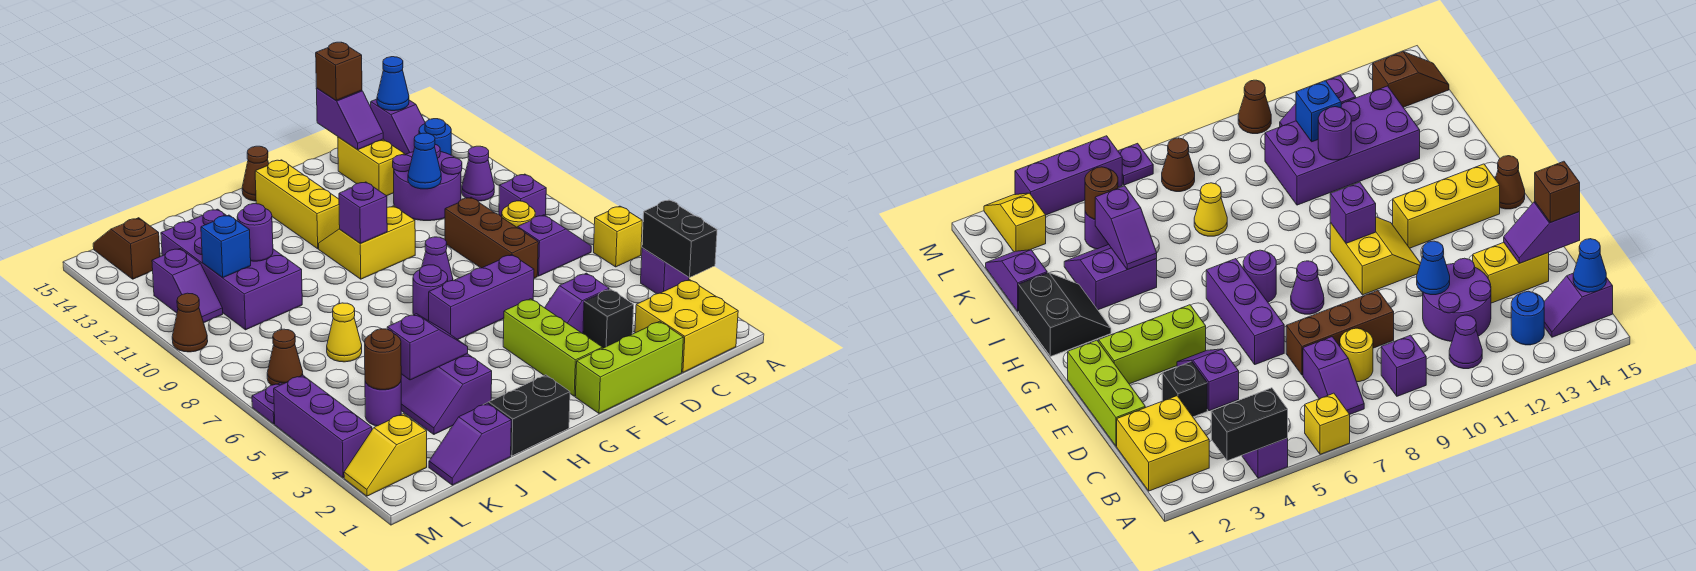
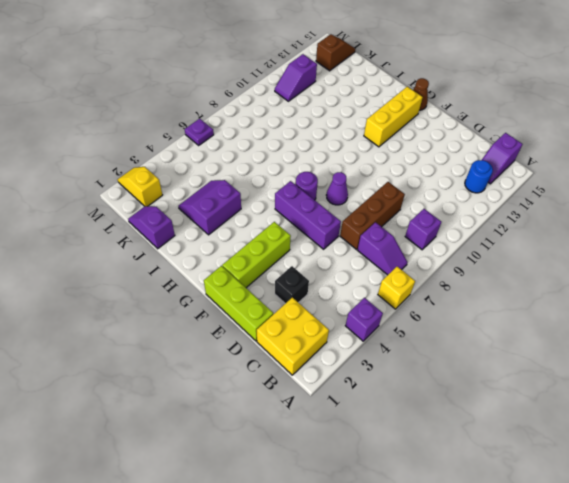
none -> purple 1x1 cone [462,146,494,201]
none -> yellow 1x1 round brick [502,201,535,228]
none -> purple 2x2 round brick [393,144,462,221]
none -> purple 1x2 slope [545,273,609,334]

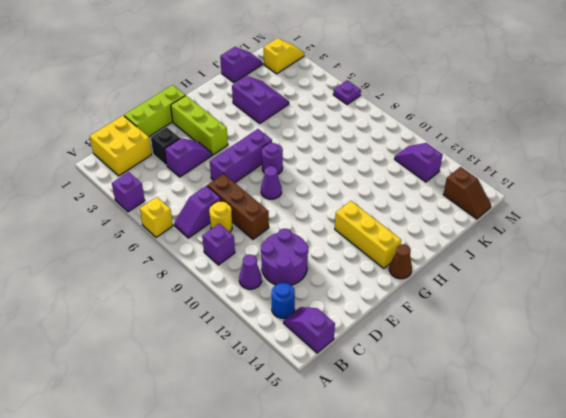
none -> yellow 1x2 brick [338,137,405,196]
none -> yellow 2x2 slope [319,206,415,279]
none -> black 2x2 slope [484,375,570,456]
none -> yellow 1x1 cone [327,303,362,362]

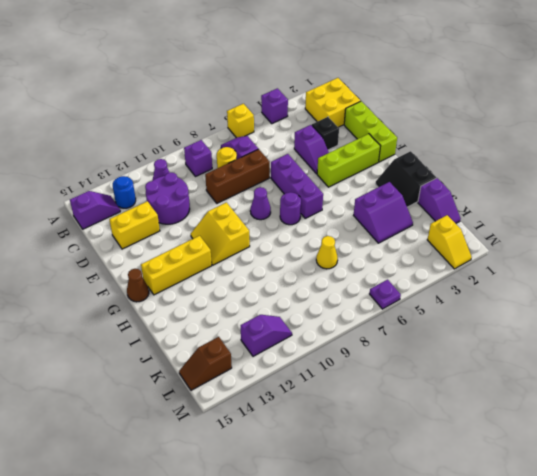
none -> purple 2x4 brick [161,209,302,330]
none -> purple 1x1 round brick [365,382,401,426]
none -> brown 1x1 cone [267,329,303,385]
none -> purple 1x3 brick [274,375,372,478]

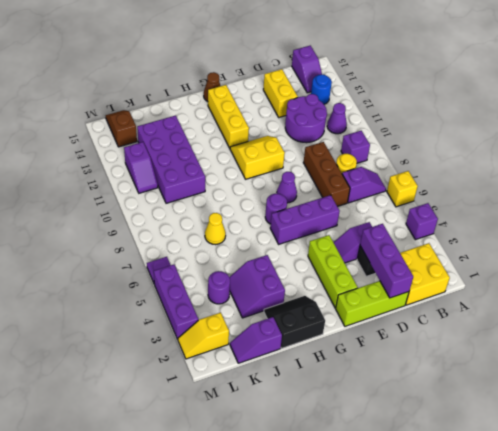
purple 1x3 brick [360,224,413,298] -> none
none -> brown 1x1 cone [267,329,303,385]
none -> brown 1x1 cone [172,293,208,352]
none -> black 1x2 brick [642,200,717,277]
none -> blue 1x1 cone [377,57,409,111]

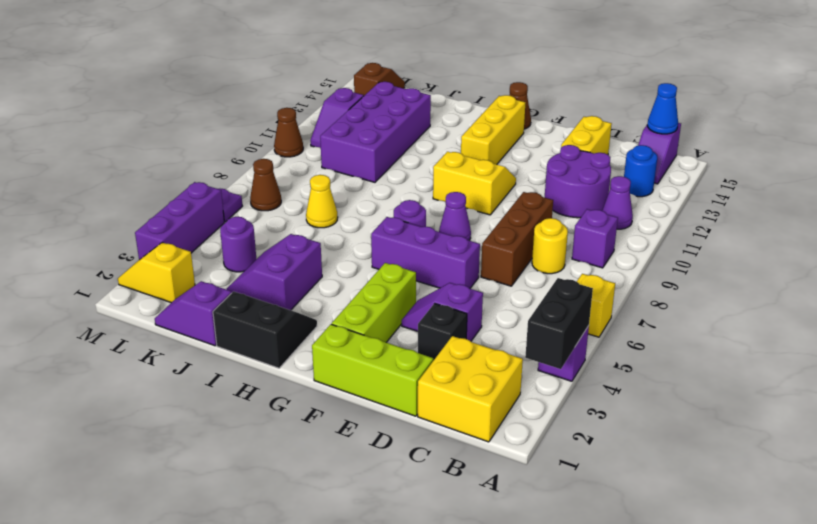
none -> purple 1x2 slope [518,215,591,276]
none -> blue 1x1 cone [408,133,441,189]
none -> purple 1x2 slope [316,88,383,150]
none -> purple 1x1 brick [339,182,387,244]

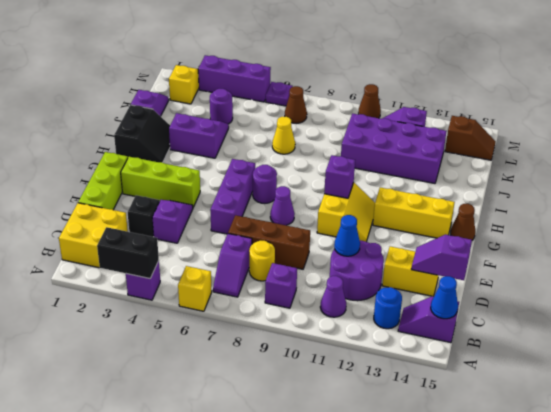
none -> purple 1x2 slope [387,314,468,380]
none -> purple 1x1 round brick [237,204,273,261]
none -> brown 1x1 round brick [365,329,401,390]
none -> blue 1x1 brick [201,215,251,278]

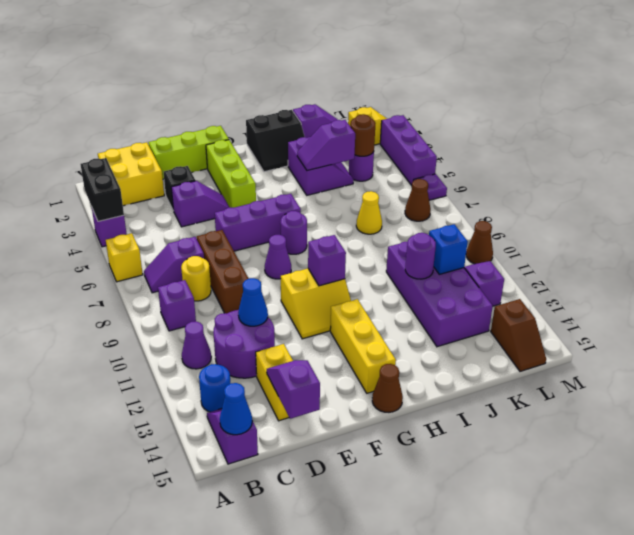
none -> brown 1x1 brick [316,42,362,100]

